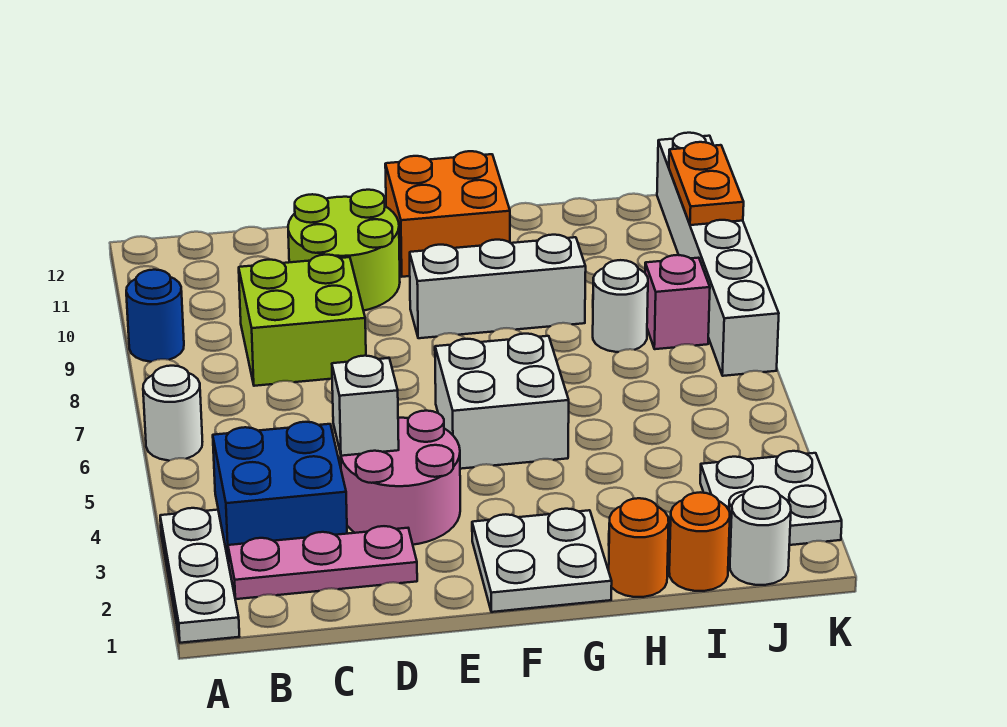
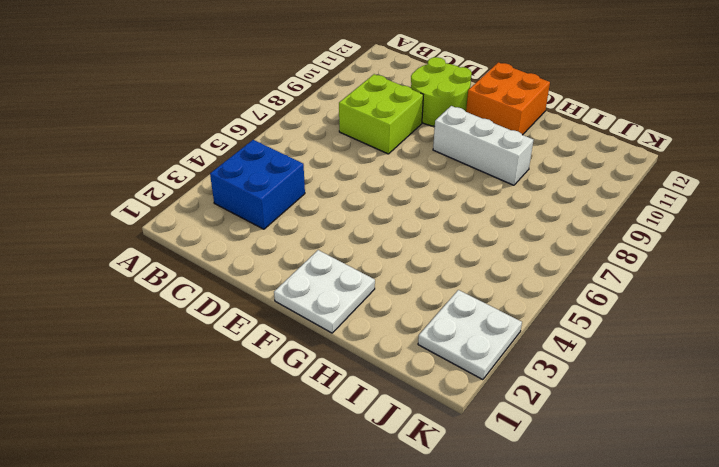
none -> white 1x3 plate [160,508,239,643]
none -> white 1x1 round brick [143,366,202,461]
none -> blue 1x1 round brick [126,270,184,362]

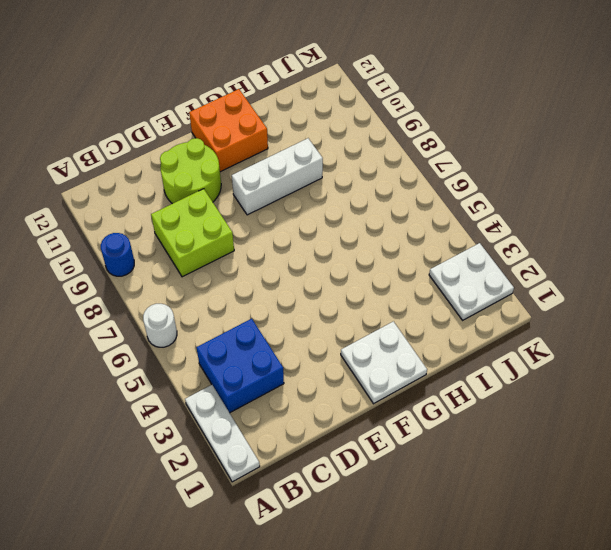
none -> pink 1x3 plate [228,526,417,599]
none -> pink 2x2 round brick [341,411,460,545]
none -> white 2x2 brick [435,334,569,469]

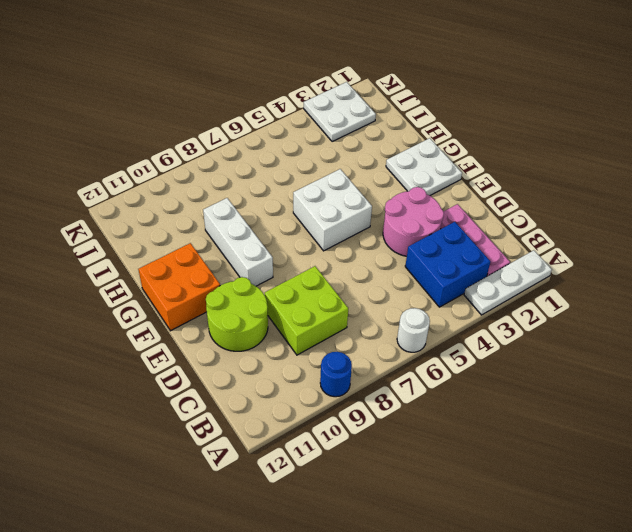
none -> orange 1x1 round brick [609,498,669,597]
none -> orange 1x1 round brick [669,492,730,591]
none -> white 1x1 round brick [593,260,648,352]

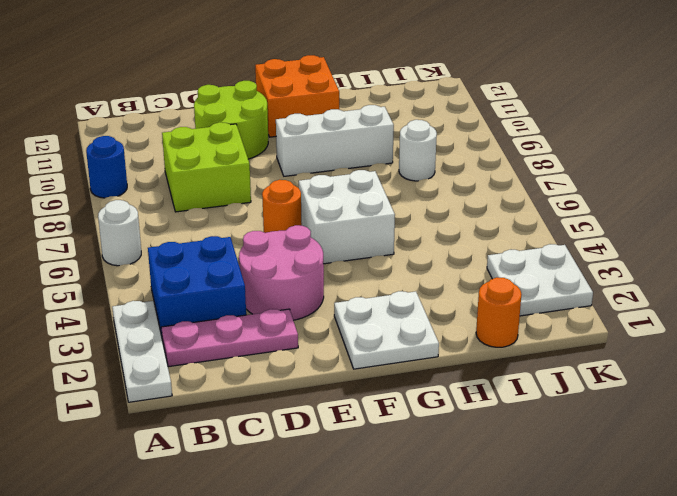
orange 1x1 round brick [262,180,302,233] -> orange 1x1 round brick moved to [609,498,669,597]
none -> white 1x1 round brick [730,487,791,585]
none -> pink 1x1 brick [645,255,710,349]
none -> white 1x6 brick [657,133,779,376]

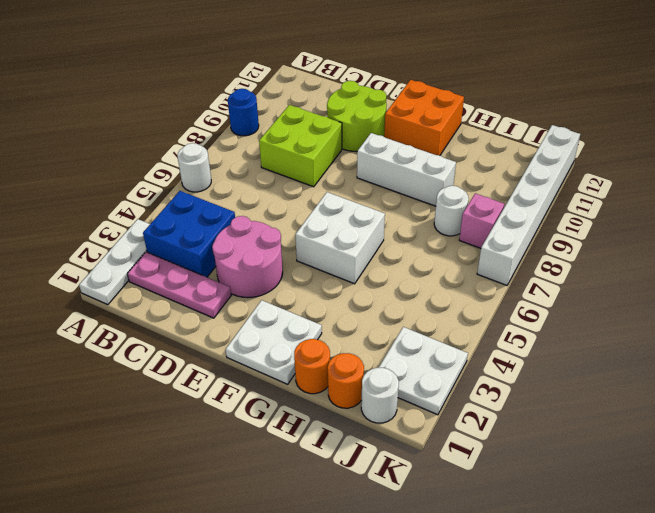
none -> white 1x1 brick [332,356,399,456]
none -> orange 1x2 plate [669,142,744,225]

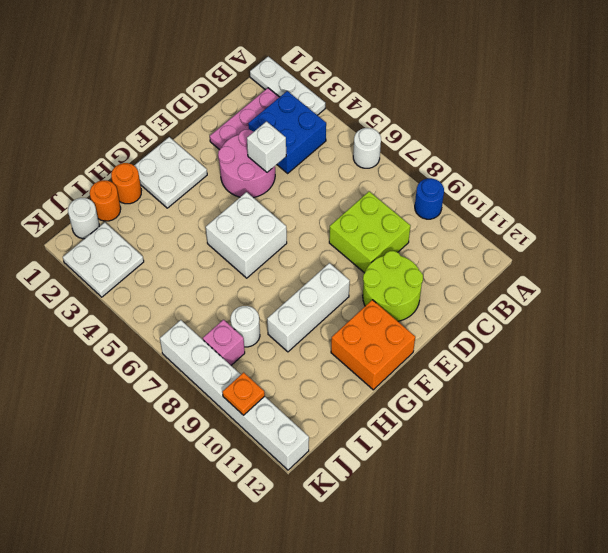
orange 1x1 plate [222,372,265,415] -> orange 1x2 plate [669,142,744,225]

